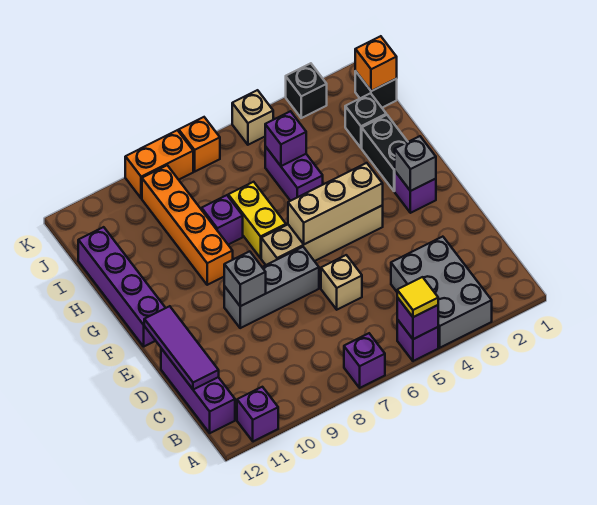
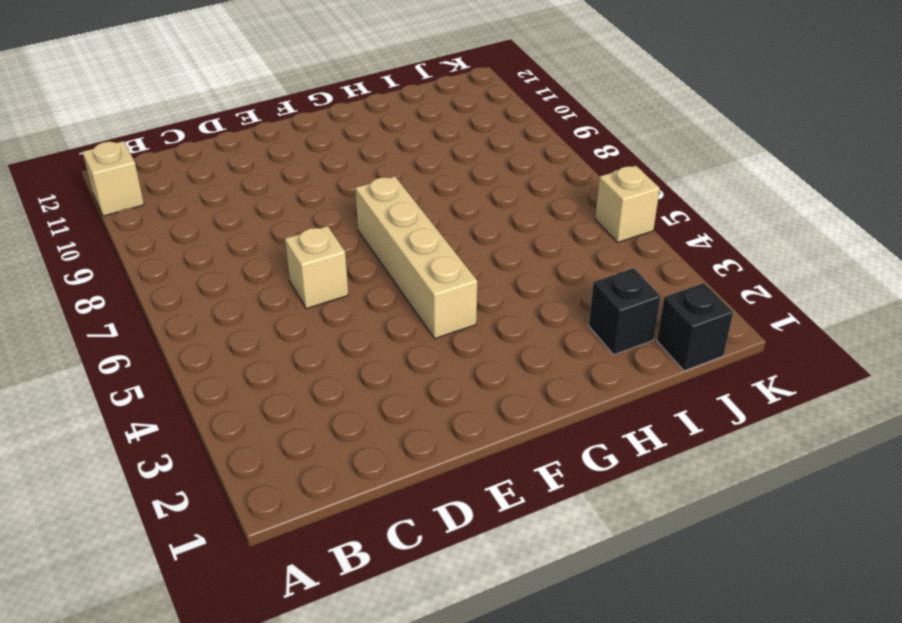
tan 1x1 brick [83,141,144,216] -> purple 1x1 brick [237,387,278,441]
none -> grey 2x3 brick [391,237,492,348]
none -> purple 1x1 brick [397,320,438,361]
none -> purple 1x1 brick [344,333,385,388]

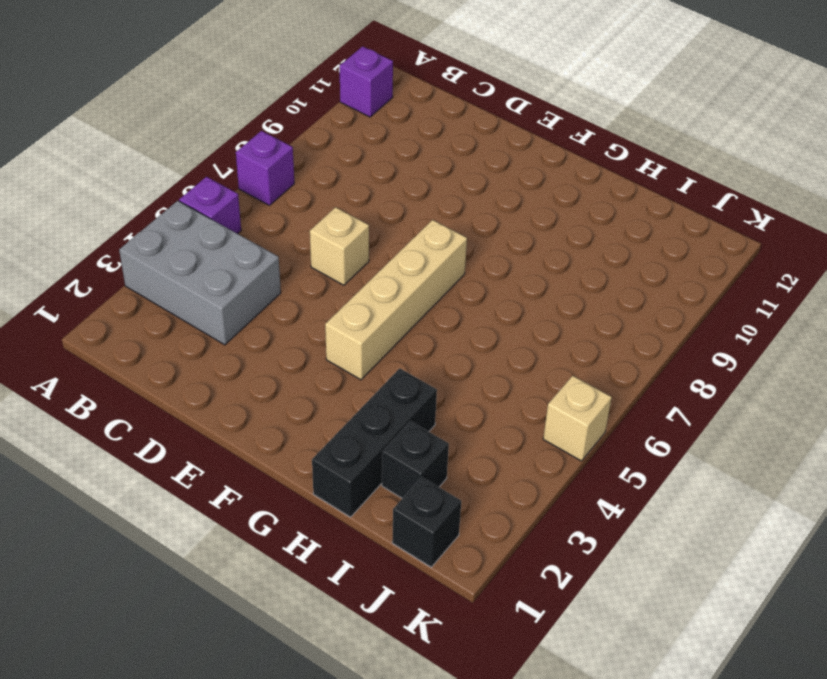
black 1x3 brick [312,368,437,517] -> black 1x2 brick [362,115,408,191]
none -> purple 1x3 brick [161,348,235,433]
none -> grey 1x3 brick [224,247,319,328]
none -> purple 1x1 brick [395,172,436,213]

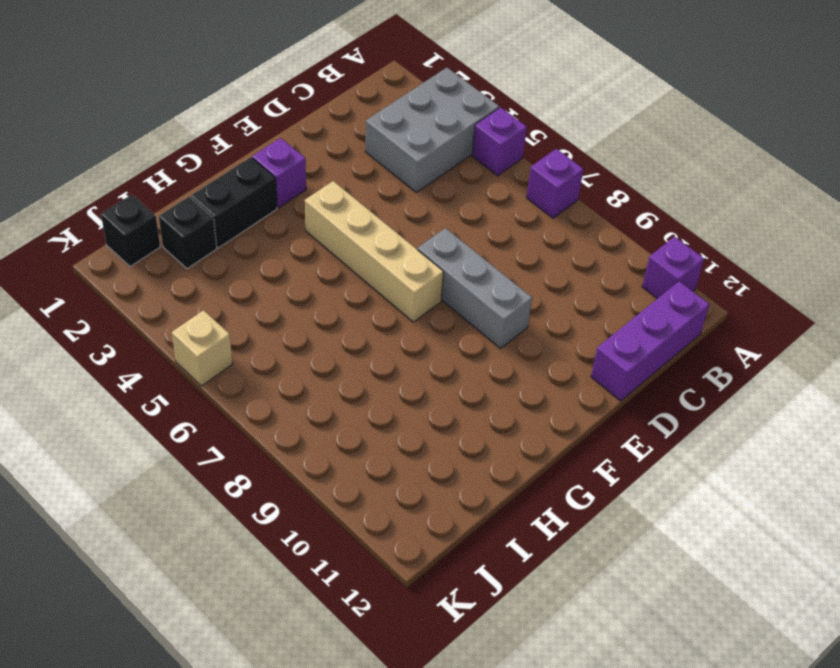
none -> tan 1x1 brick [321,255,362,310]
none -> purple 1x4 brick [78,227,165,346]
none -> yellow 1x2 brick [228,182,286,258]

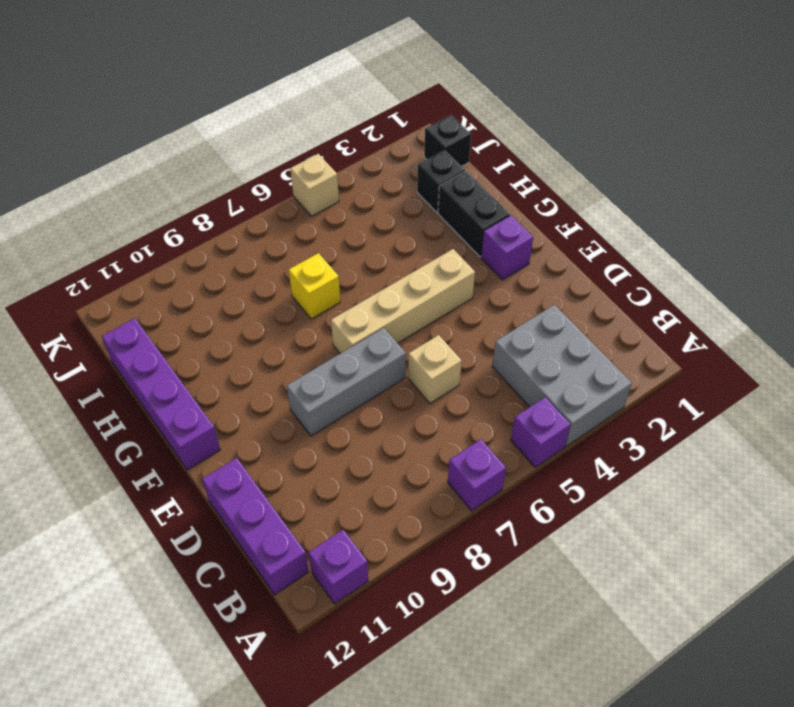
yellow 1x1 brick [289,253,340,319] -> yellow 1x2 brick [228,182,286,258]
none -> orange 1x4 brick [142,165,233,285]
none -> purple 1x2 brick [265,146,323,201]
none -> purple 1x1 brick [202,195,243,245]

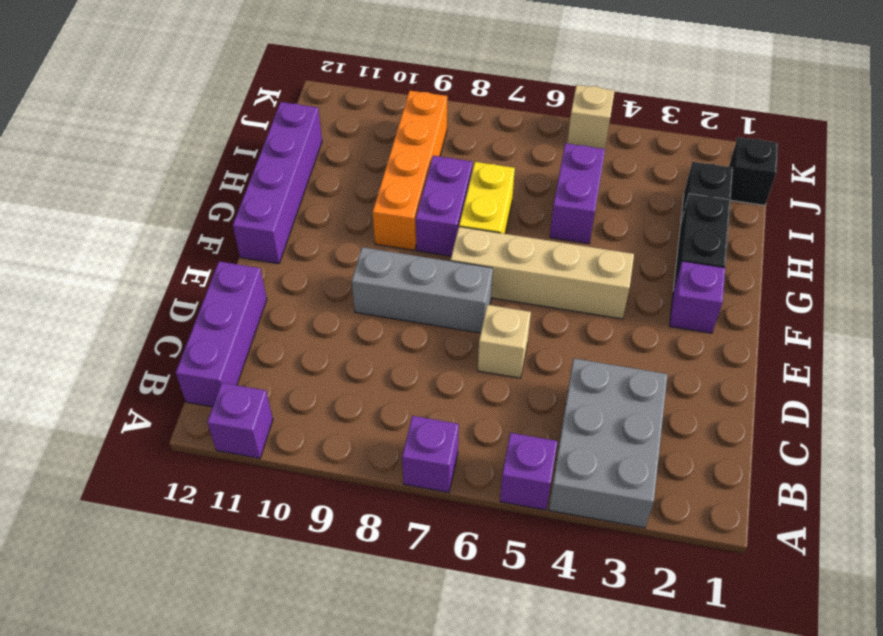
purple 1x2 brick [416,156,473,256] -> purple 1x1 brick [202,195,243,245]
none -> black 1x1 brick [286,63,327,118]
none -> orange 1x1 brick [179,117,220,171]
none -> orange 1x2 brick [125,130,193,198]

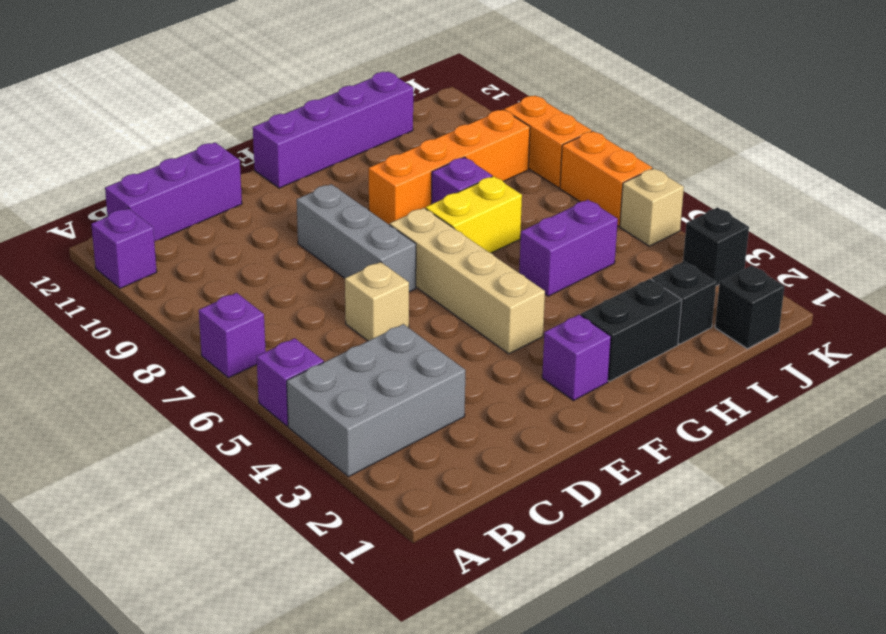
orange 1x2 brick [560,131,652,226] -> orange 1x1 brick [179,117,220,171]
none -> purple 1x1 brick [397,297,438,339]
none -> purple 1x3 tile [144,306,219,390]
none -> grey 1x1 brick [224,251,266,306]

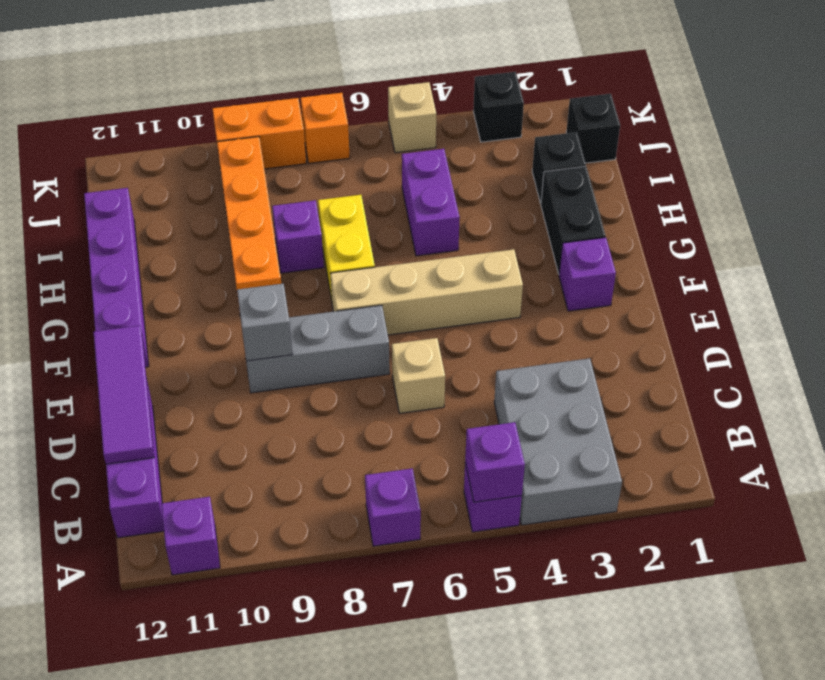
none -> grey 1x1 brick [395,136,436,191]
none -> tan 1x3 brick [288,163,383,244]
none -> purple 1x1 brick [265,111,306,166]

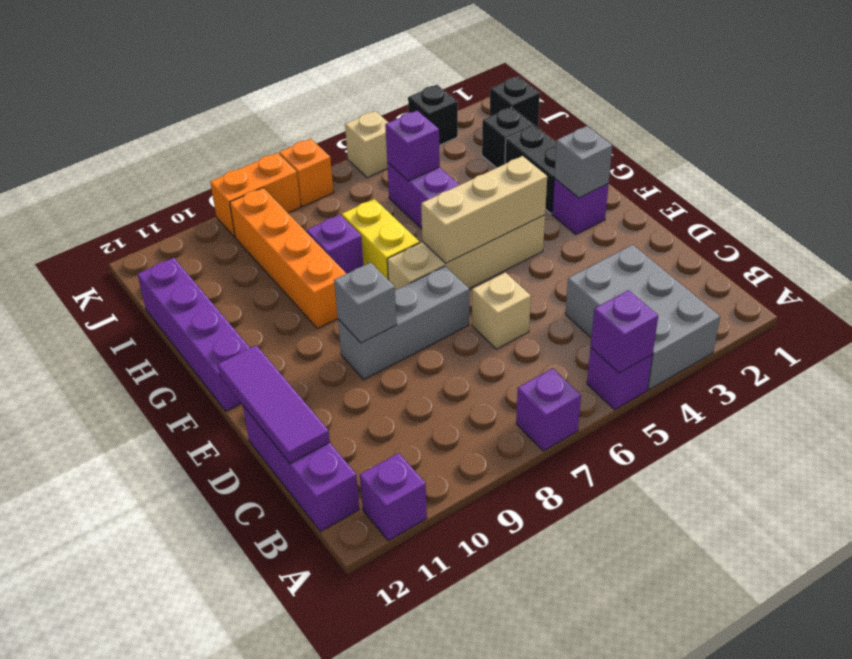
none -> orange 1x1 brick [355,36,397,91]
none -> yellow 1x1 tile [397,277,438,317]

